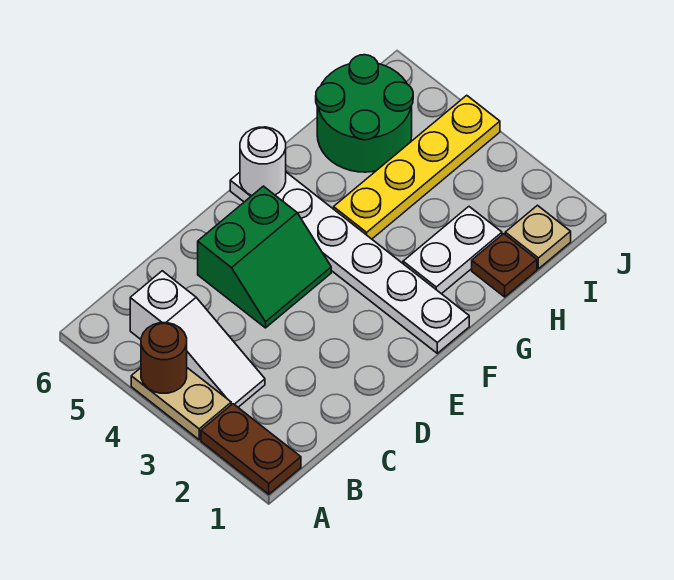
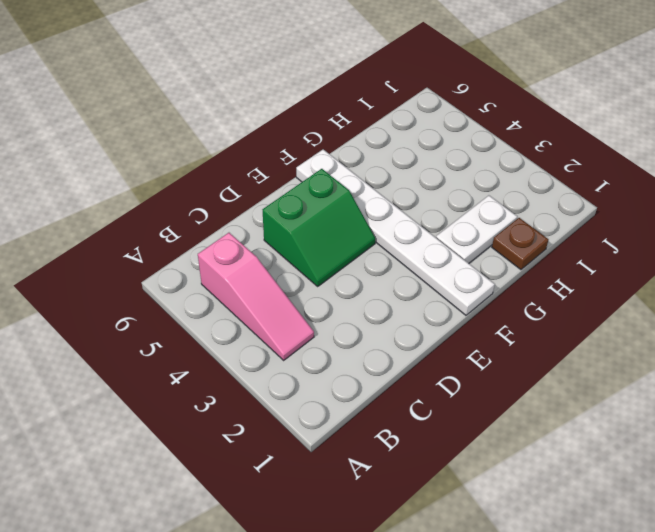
pink 1x3 slope [198,233,314,360] -> white 1x3 slope [130,271,265,407]
none -> brown 1x2 plate [201,404,301,494]
none -> tan 1x2 plate [131,368,231,440]
none -> yellow 1x4 plate [334,95,500,239]

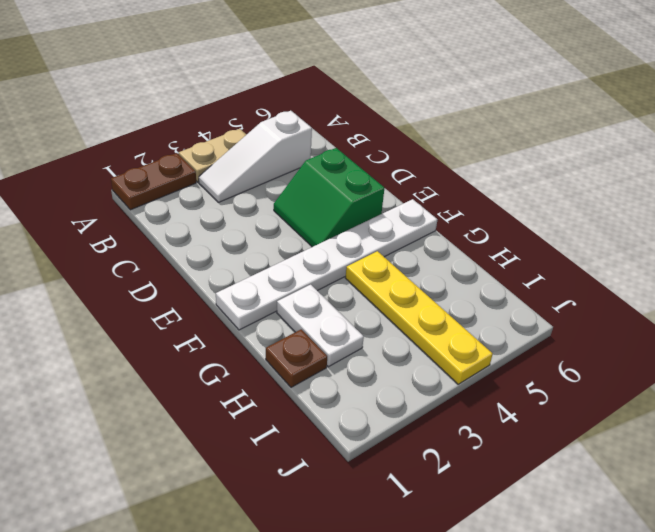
none -> green 2x2 round brick [316,55,413,172]
none -> tan 1x1 plate [505,205,571,269]
none -> brown 1x1 round brick [141,323,187,393]

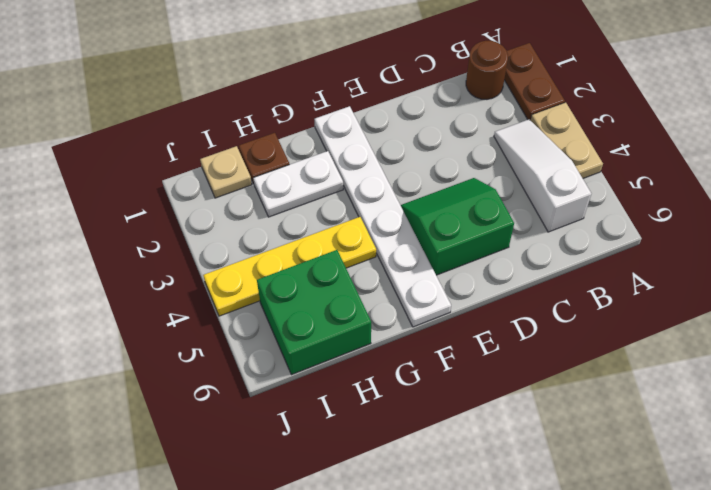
brown 1x1 round brick [466,41,508,99] -> brown 1x1 round brick moved to [141,323,187,393]
green 2x2 brick [257,250,371,375] -> green 2x2 round brick [316,55,413,172]
none -> white 1x1 round brick [240,127,286,195]

